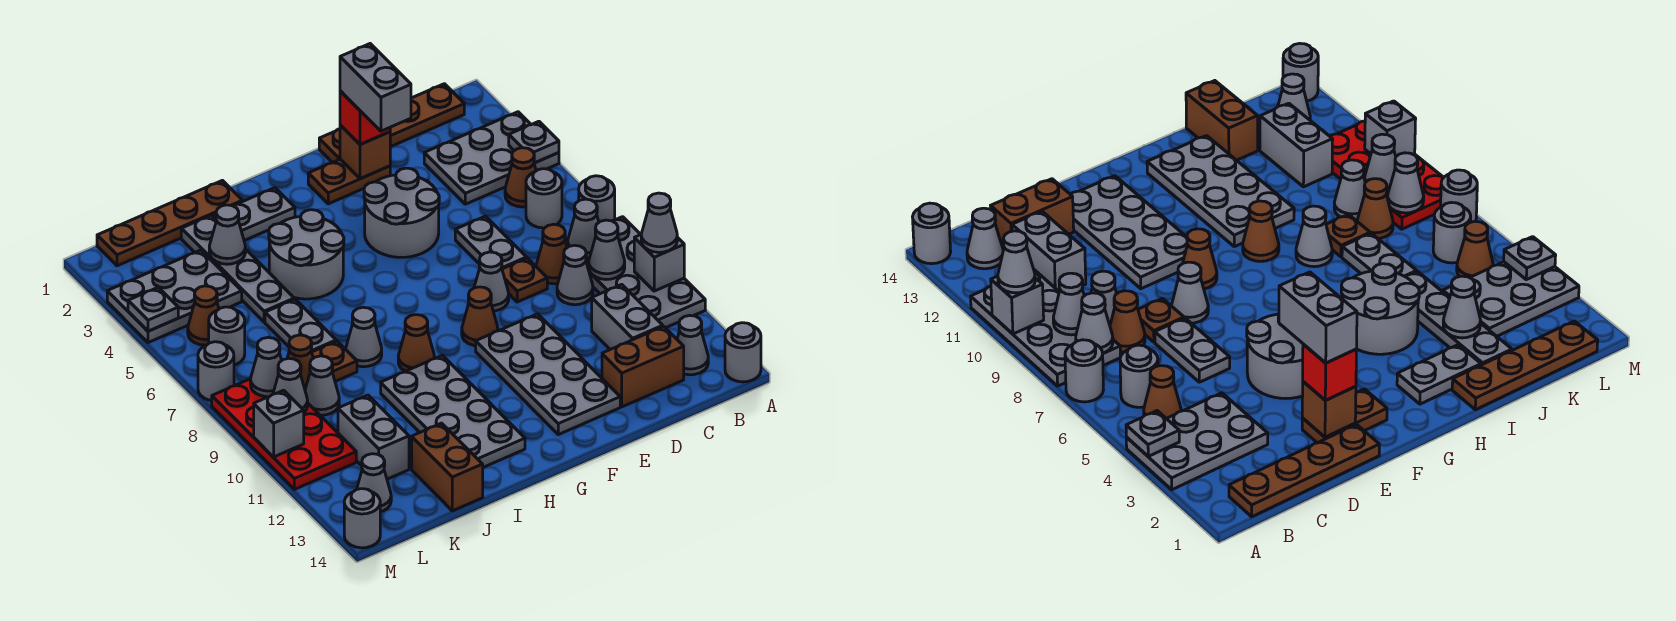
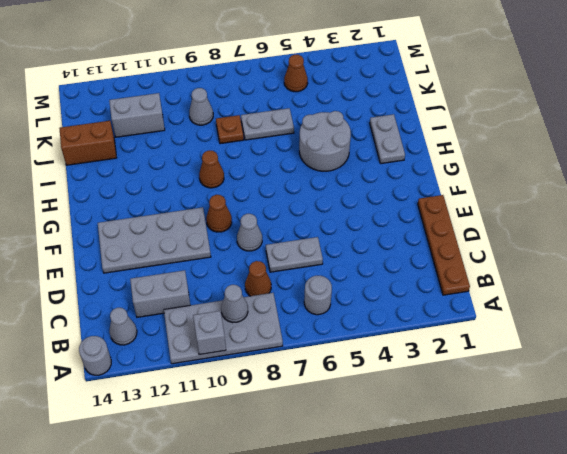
none -> grey 2x3 plate [424,112,559,204]
none -> grey 1x1 round brick [579,176,615,222]
none -> brown 1x1 cone [505,148,536,207]
none -> grey 1x1 cone [557,245,593,305]

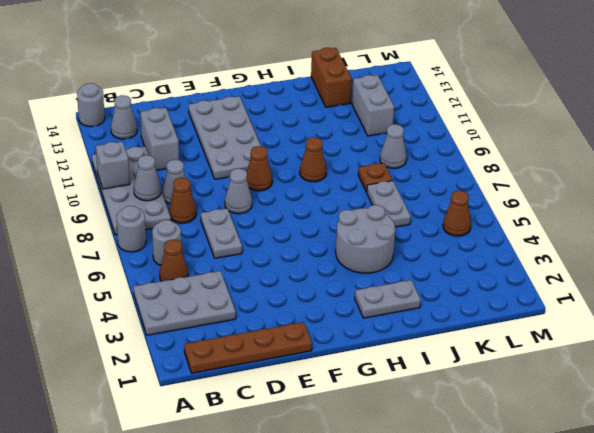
none -> brown 1x2 brick [602,326,684,407]
none -> brown 1x1 plate [502,258,547,302]
none -> brown 1x2 plate [308,159,390,204]
none -> grey 2x2 round brick [364,168,439,257]

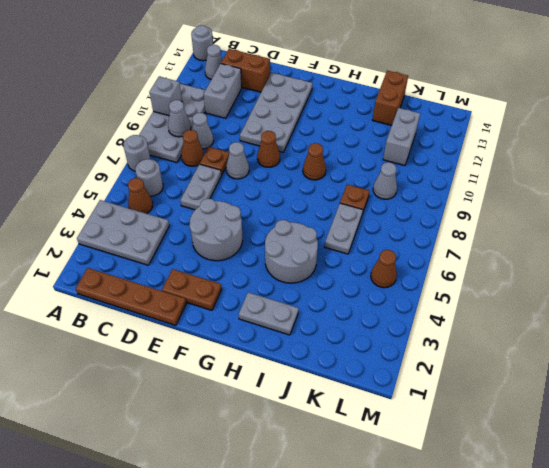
none -> grey 2x4 plate [381,355,525,467]
none -> brown 1x4 plate [97,180,242,266]
none -> grey 1x1 cone [346,307,382,367]
none -> grey 1x4 plate [181,215,294,322]

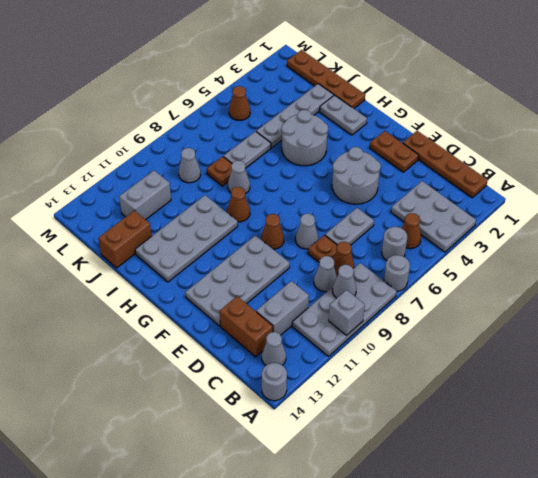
none -> grey 2x3 plate [107,250,242,343]
none -> brown 1x1 cone [287,335,313,389]
none -> grey 1x1 round brick [209,307,245,365]
none -> red 2x4 plate [212,379,356,489]

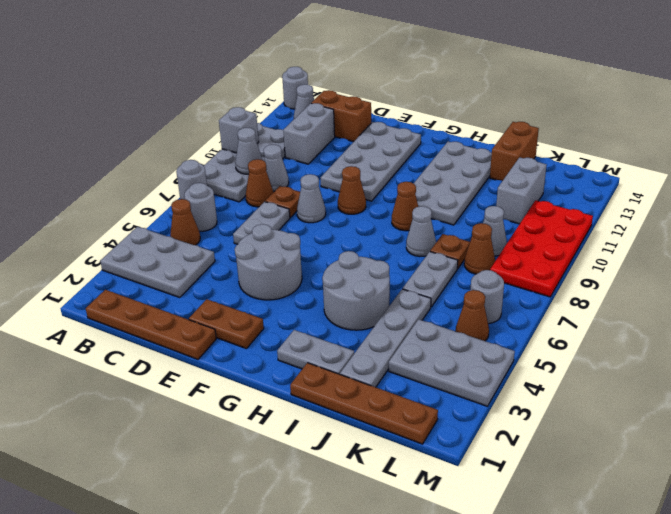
none -> grey 1x1 cone [357,454,391,512]
none -> grey 1x1 round brick [198,342,234,401]
none -> grey 1x1 round brick [344,489,380,548]
none -> grey 1x1 plate [509,121,559,163]

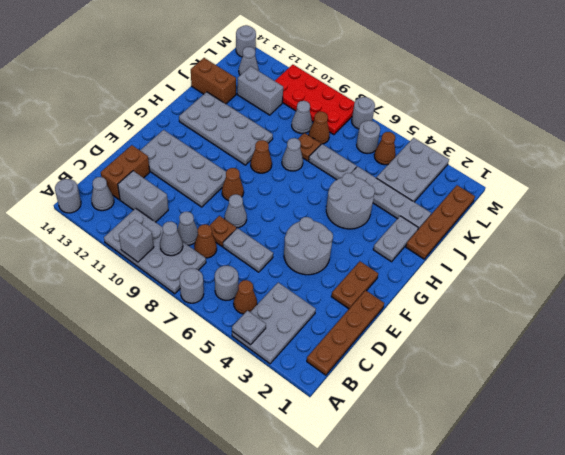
none -> grey 1x1 cone [568,199,599,258]
none -> brown 1x1 brick [340,125,390,179]
none -> grey 1x1 cone [209,205,246,264]
none -> grey 1x1 cone [250,338,282,397]

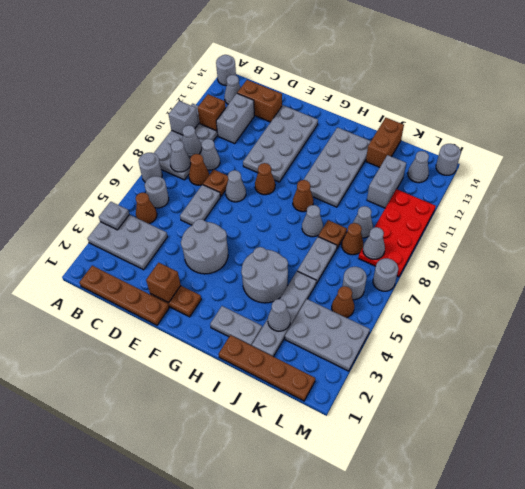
brown 1x1 brick [198,94,226,131] -> none
none -> grey 1x1 cone [273,358,308,412]
none -> grey 1x1 plate [128,287,178,331]
none -> grey 1x1 brick [254,390,304,457]
none -> grey 1x1 cone [641,193,677,252]

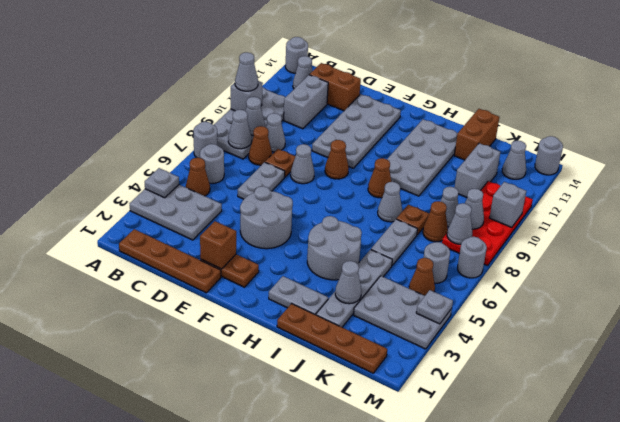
none -> red 1x1 brick [340,91,390,145]
none -> grey 1x2 brick [340,44,411,131]

